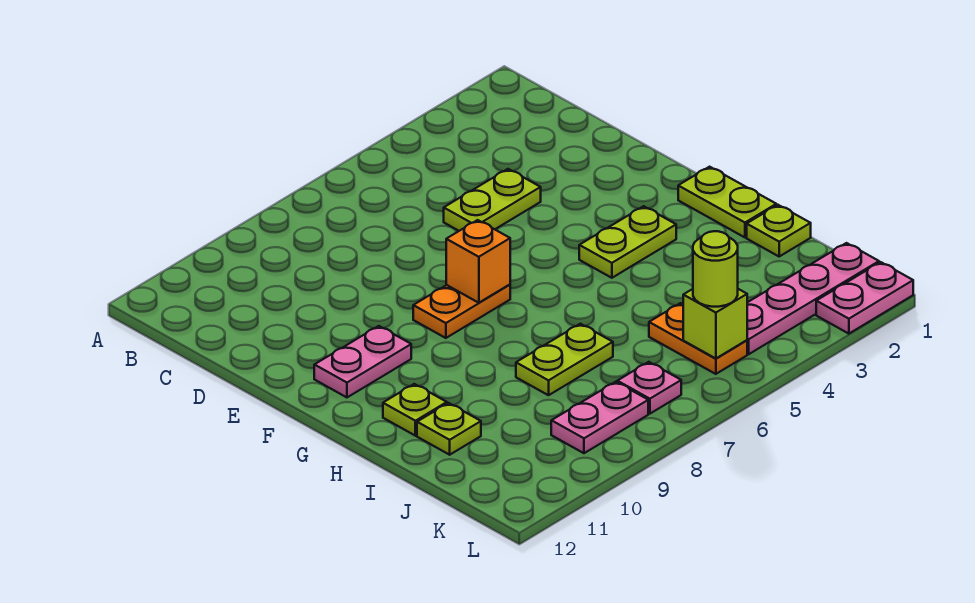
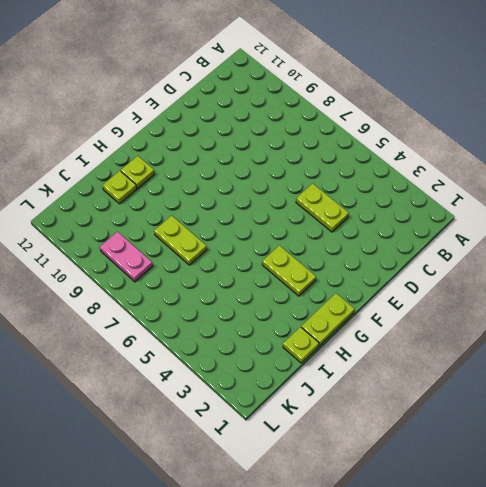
none -> orange 1x2 plate [413,285,510,338]
none -> pink 1x2 plate [314,326,411,397]
none -> orange 1x2 plate [649,303,747,374]

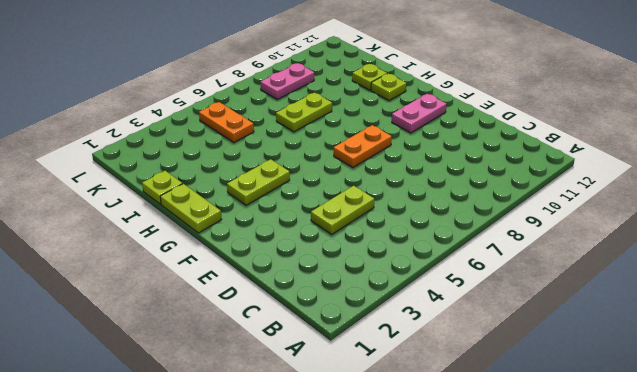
none -> pink 1x4 plate [747,243,879,354]
none -> pink 1x1 plate [617,362,681,414]
none -> pink 1x2 plate [816,262,913,334]

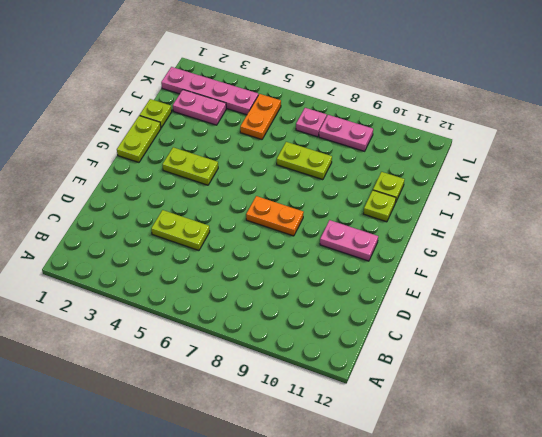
pink 1x2 plate [173,90,226,125] -> pink 1x2 plate moved to [816,262,913,334]
none -> orange 1x1 brick [446,220,510,303]
none -> lime 1x1 brick [683,289,747,359]
none -> lime 1x1 round brick [693,231,738,307]

